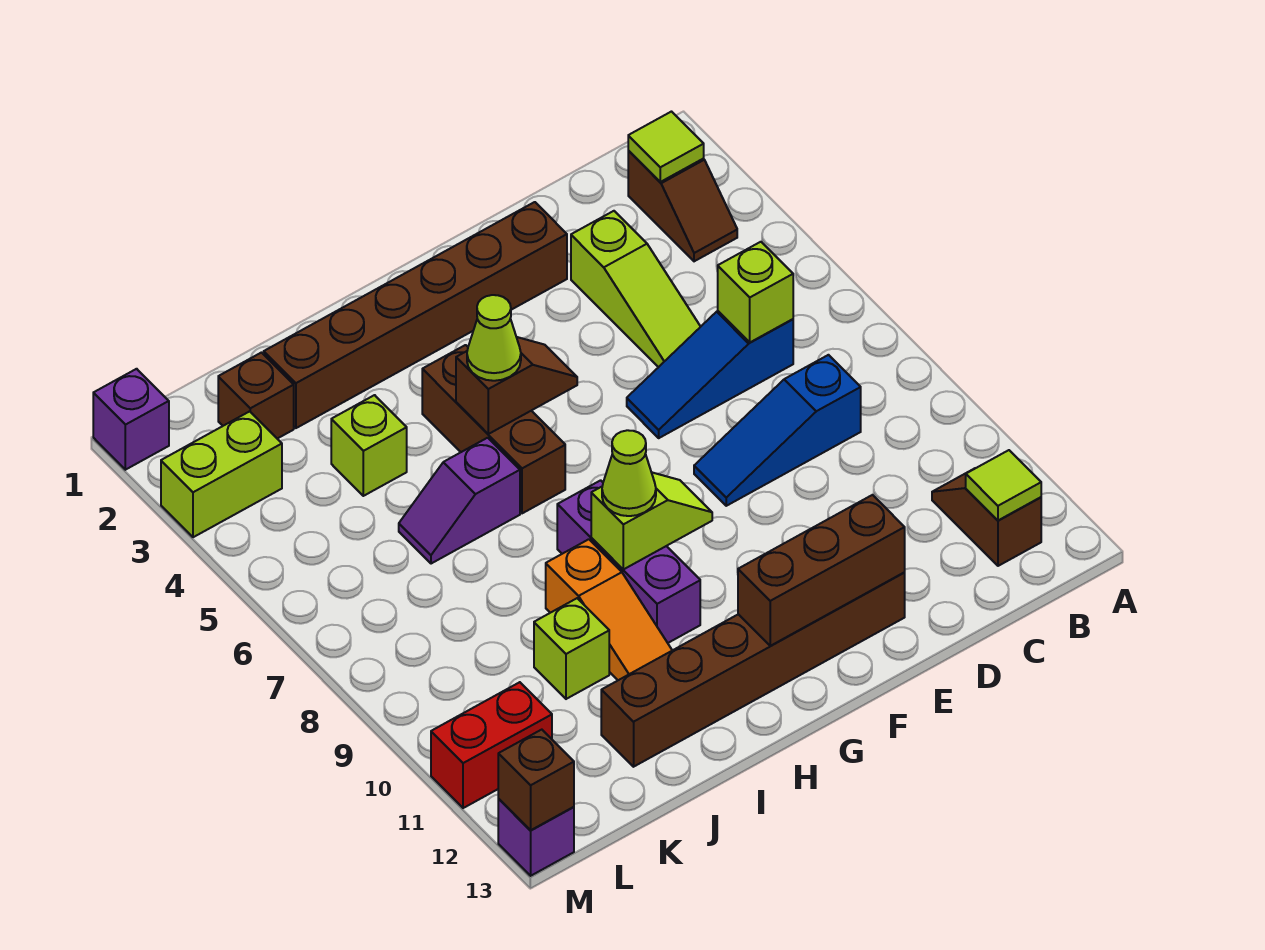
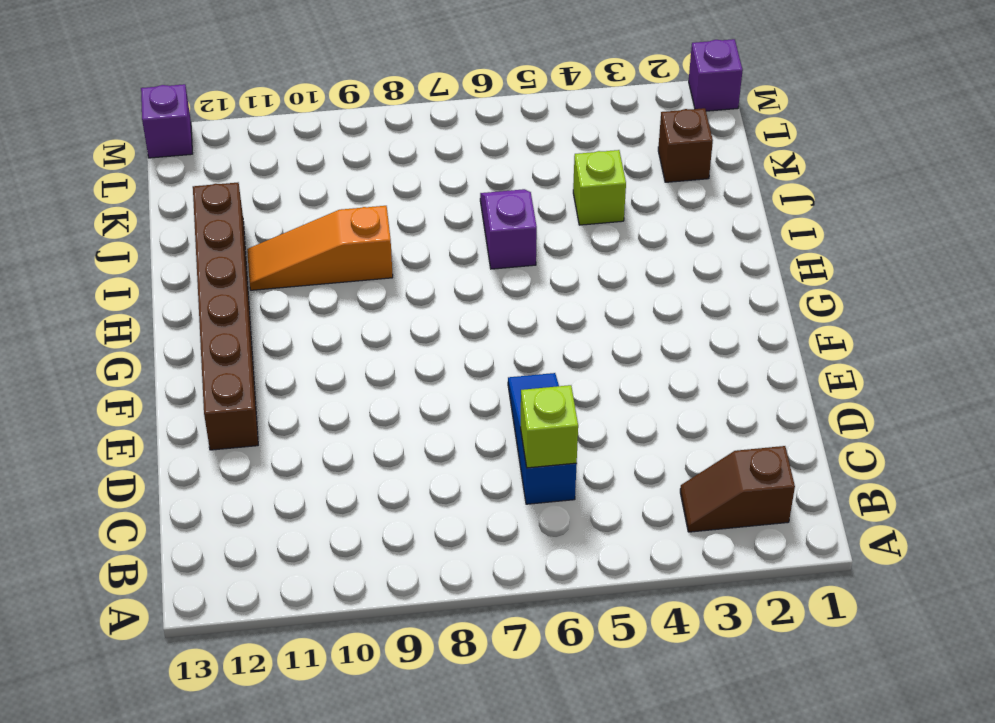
none -> brown 1x2 slope [932,468,1041,566]
none -> blue 1x3 slope [694,355,861,506]
none -> lime 1x3 slope [571,211,701,367]

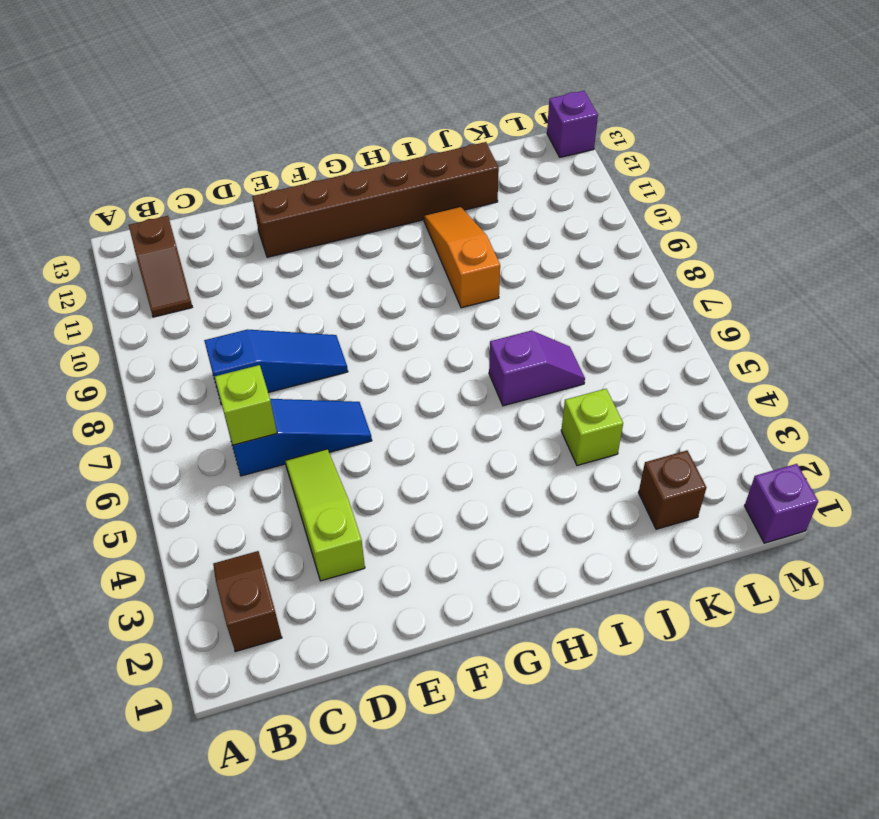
none -> brown 1x6 brick [264,202,567,428]
none -> brown 1x3 brick [422,345,565,513]
none -> purple 1x3 brick [557,480,700,643]

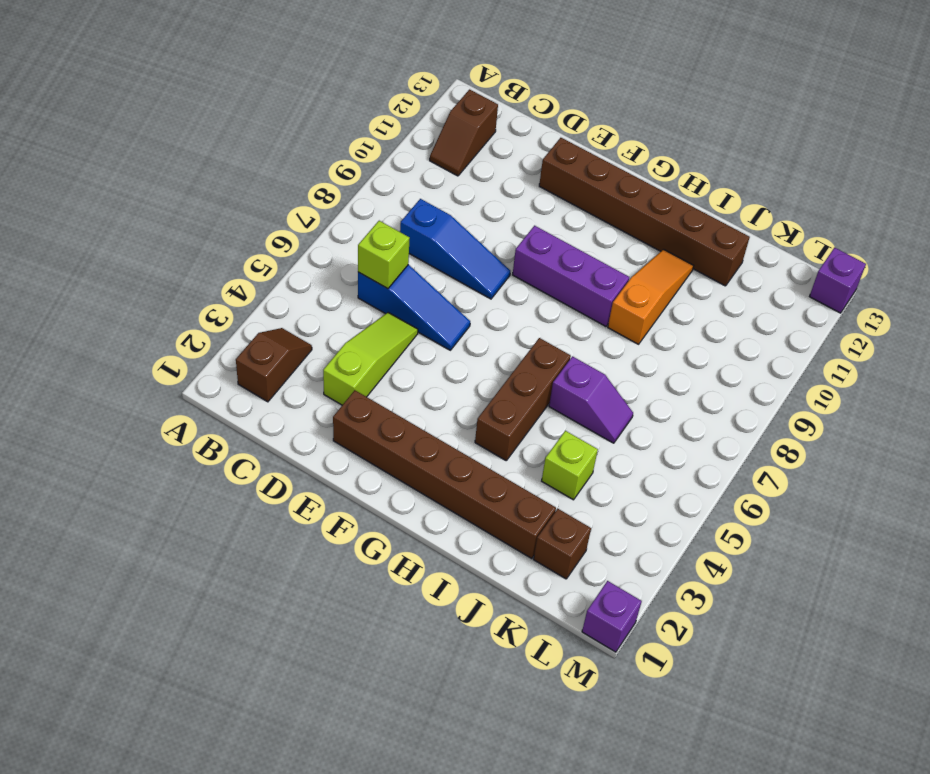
purple 1x3 brick [513,226,629,326] -> purple 1x3 brick turned to [557,480,700,643]
none -> lime 1x1 brick [534,598,609,699]
none -> lime 1x2 brick [161,411,282,537]
none -> red 1x2 brick [431,682,552,808]

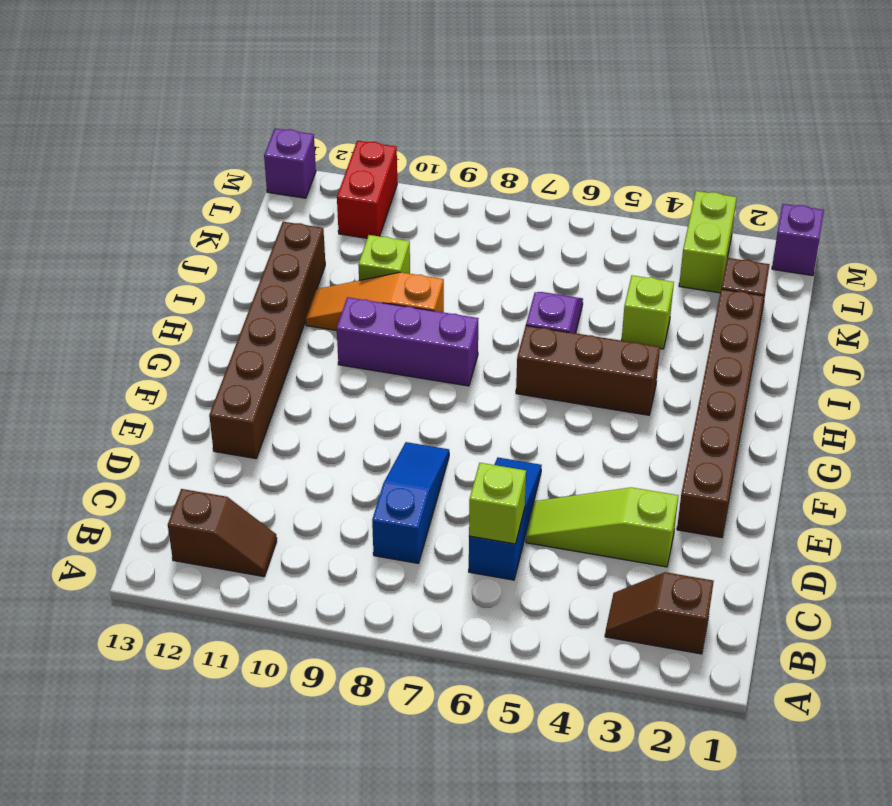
none -> lime 1x1 tile [628,112,704,182]
none -> lime 1x1 tile [966,450,1041,520]
none -> brown 1x3 brick [738,495,905,646]

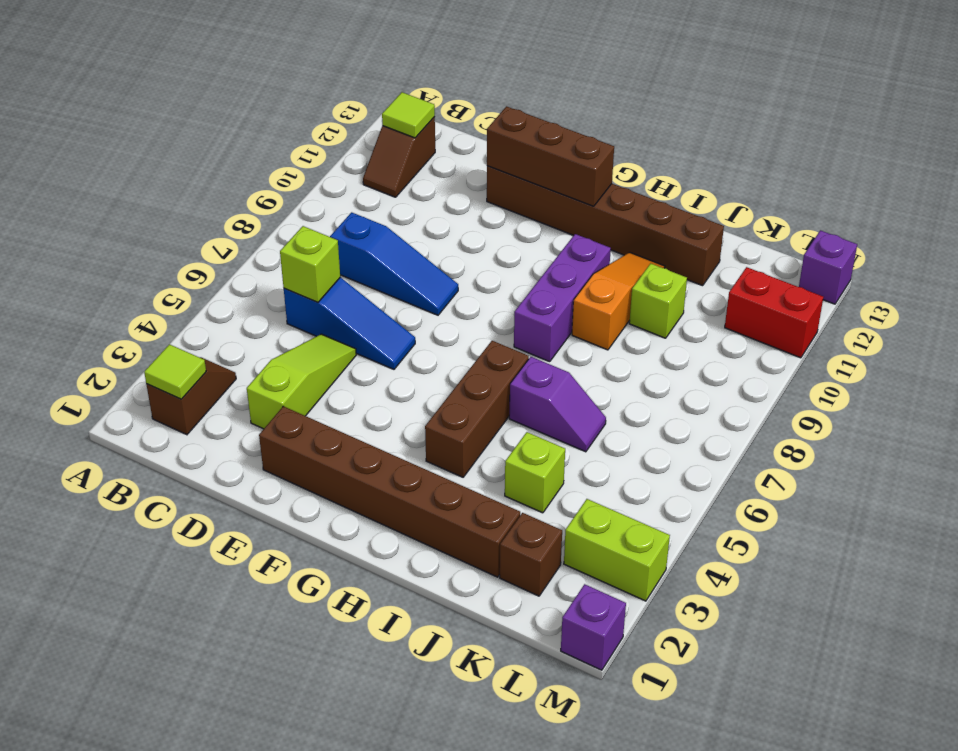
none -> brown 1x2 slope [456,337,577,434]
none -> lime 1x2 slope [591,473,712,569]
none -> brown 1x1 brick [498,730,574,830]

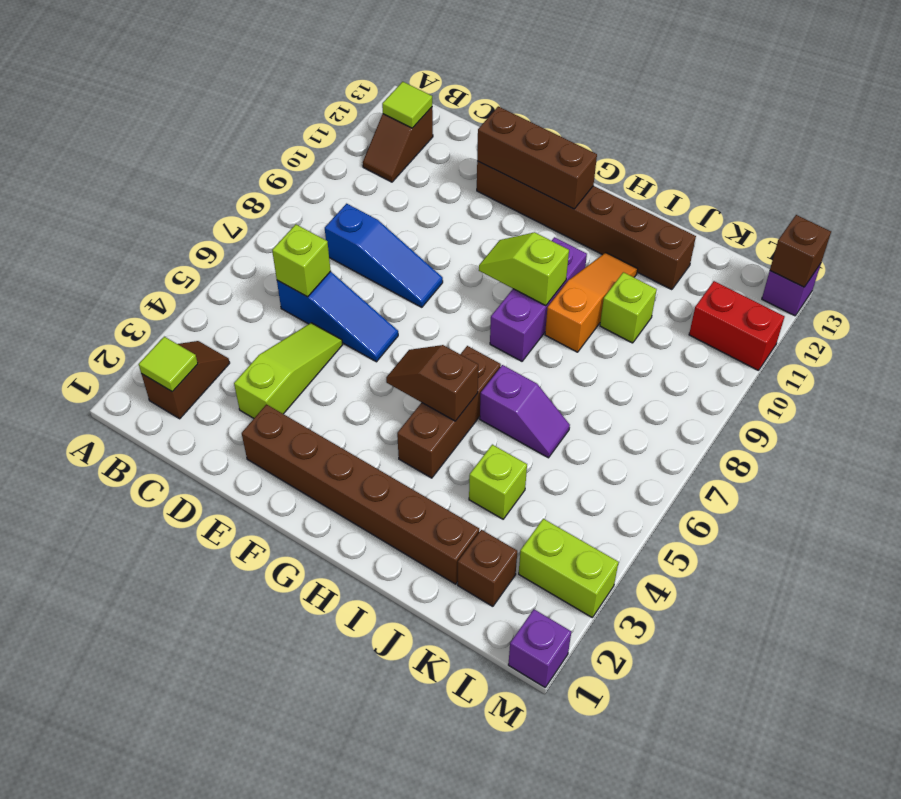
none -> lime 1x1 cone [467,295,521,381]
none -> lime 1x1 cone [602,430,656,516]

